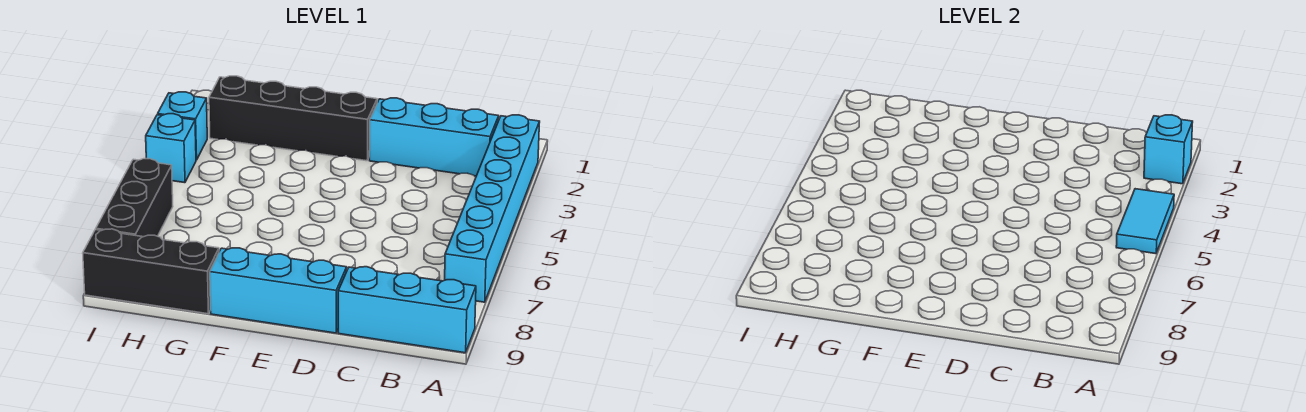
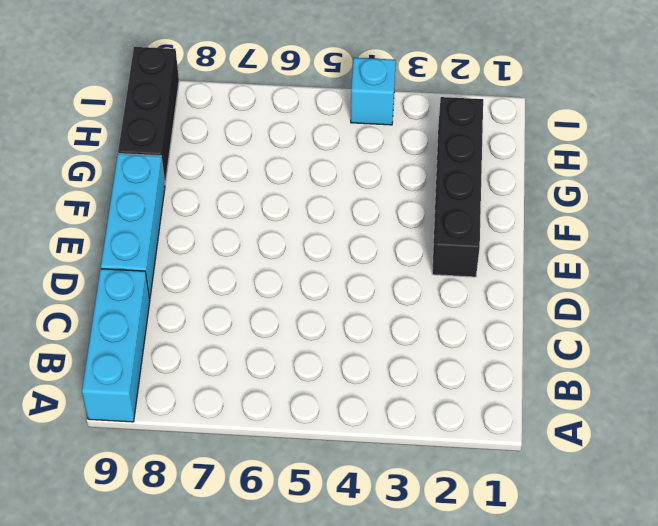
none -> cyan 1x6 brick [445,115,540,302]
none -> cyan 1x3 brick [369,98,499,176]

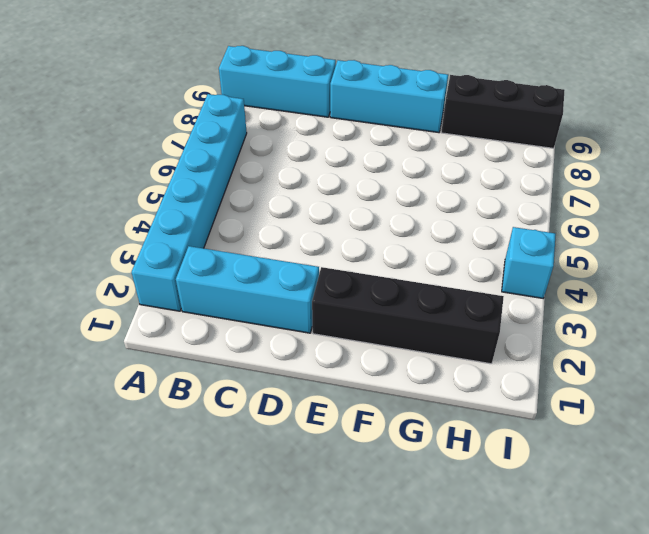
none -> cyan 1x1 brick [158,92,207,160]
none -> black 1x3 brick [96,159,173,237]

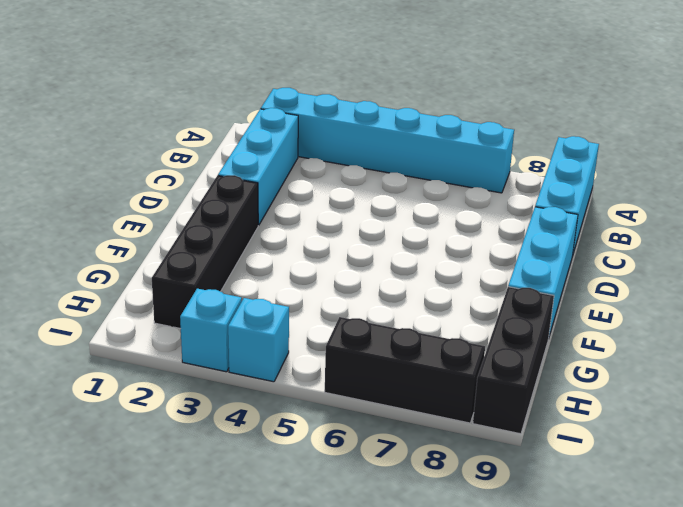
none -> cyan 1x1 brick [1144,115,1193,184]
none -> cyan 1x2 tile [1116,189,1174,254]

